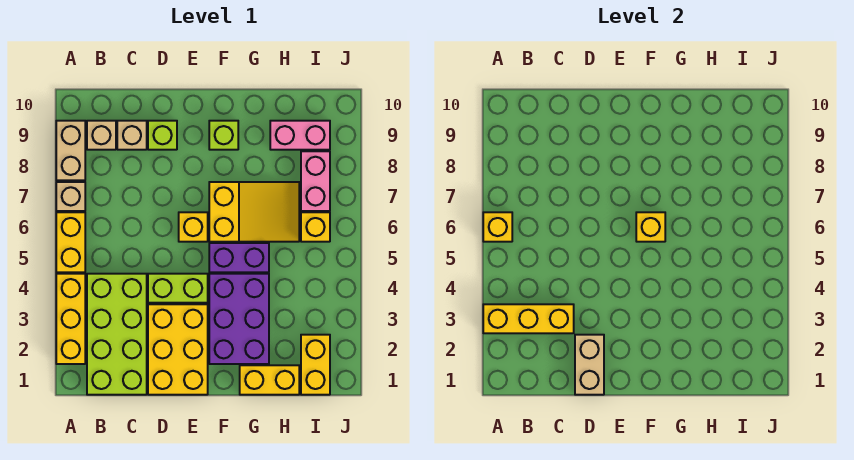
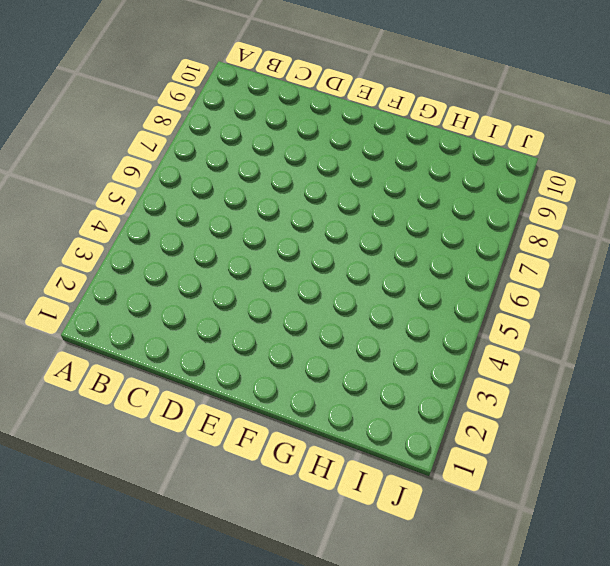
none -> yellow 1x3 brick [56,274,85,364]
none -> yellow 1x2 brick [56,212,85,272]
none -> tan 1x1 brick [56,182,85,211]

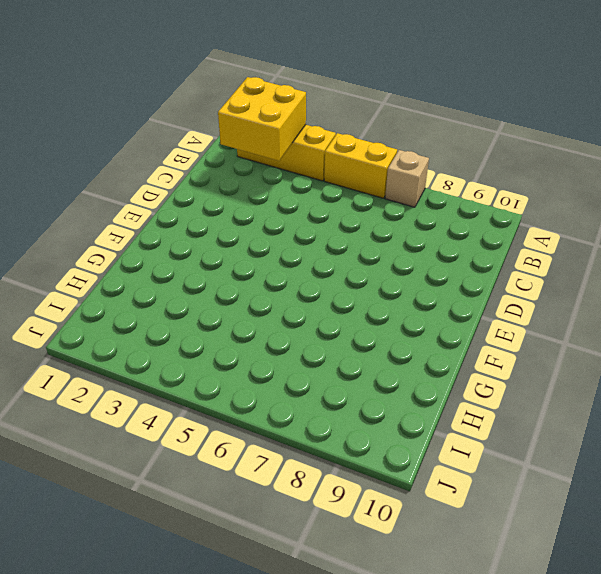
yellow 2x2 brick [218,77,306,161] -> yellow 1x3 brick [483,304,574,333]
none -> tan 1x2 brick [56,121,85,180]
none -> lime 2x4 brick [87,274,147,395]
none -> tan 1x1 brick [87,121,116,150]

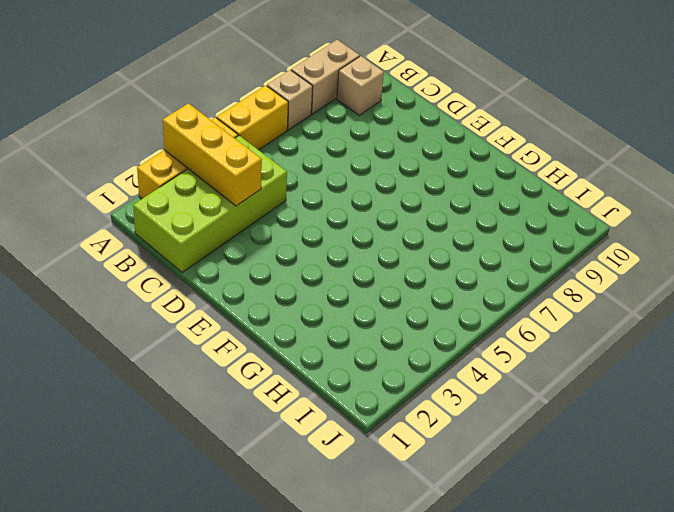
none -> tan 1x1 brick [117,121,147,150]
none -> yellow 2x3 brick [148,304,208,395]
none -> lime 1x2 brick [148,274,208,303]

